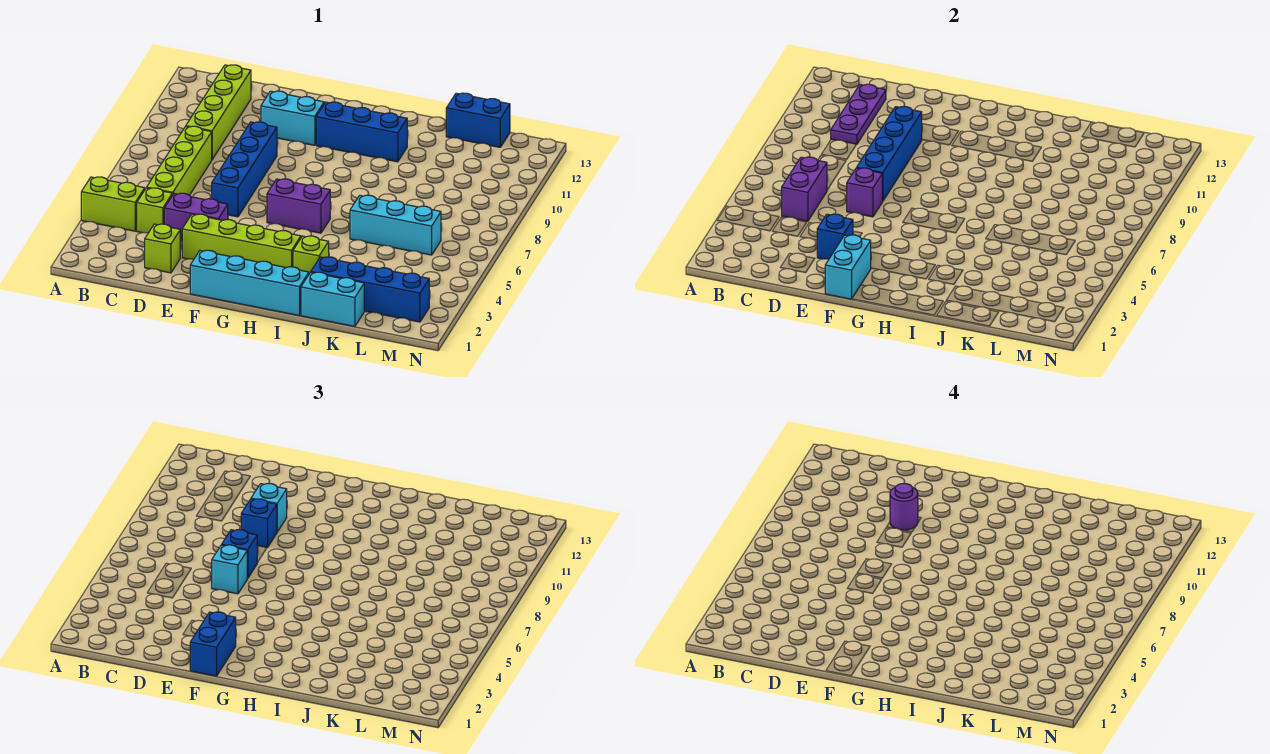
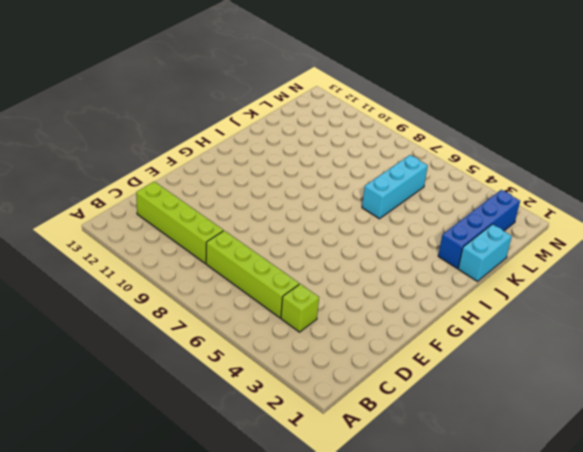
none -> lime 1x2 brick [81,177,145,231]
none -> lime 1x1 brick [145,224,180,273]
none -> purple 1x2 brick [164,193,228,240]

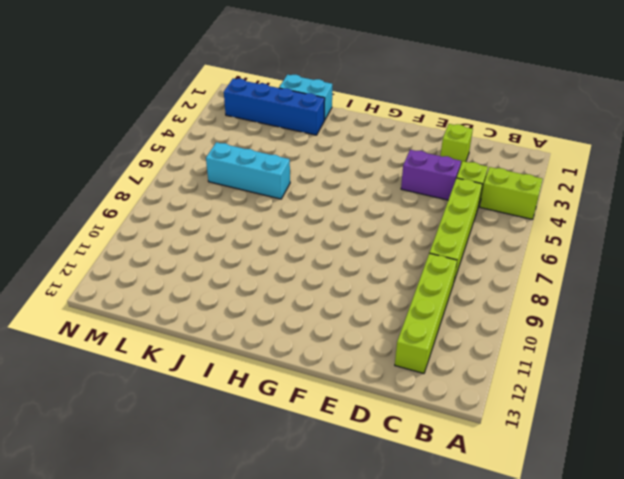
none -> lime 1x4 brick [182,214,301,268]
none -> blue 1x4 brick [212,122,277,217]
none -> cyan 1x2 brick [261,91,324,145]

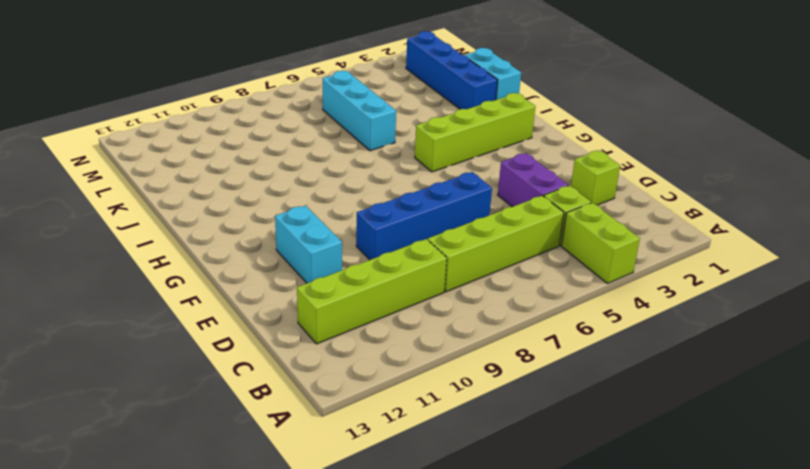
lime 1x4 brick [415,93,535,172] -> lime 1x4 brick turned to [182,214,301,268]
none -> cyan 1x4 brick [190,250,309,316]
none -> purple 1x2 brick [267,179,330,233]
none -> blue 1x3 brick [316,102,407,162]

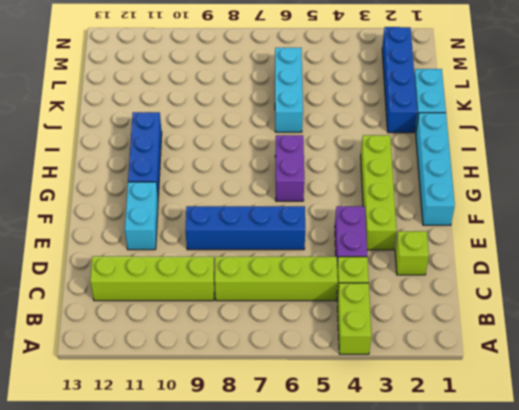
none -> lime 1x1 brick [293,236,329,274]
none -> blue 1x2 brick [446,93,510,147]
none -> purple 1x2 brick [782,157,827,221]

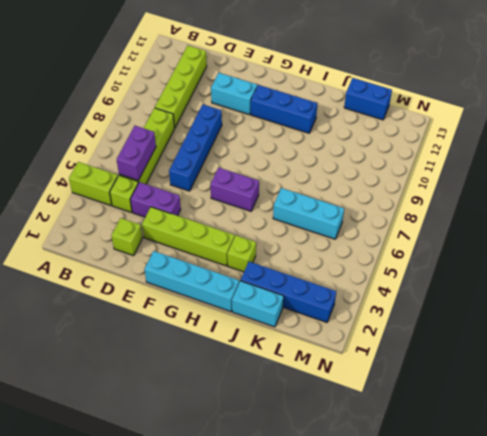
none -> purple 1x3 plate [831,84,886,144]
none -> blue 1x1 brick [817,214,853,259]
none -> purple 1x1 brick [847,168,882,217]

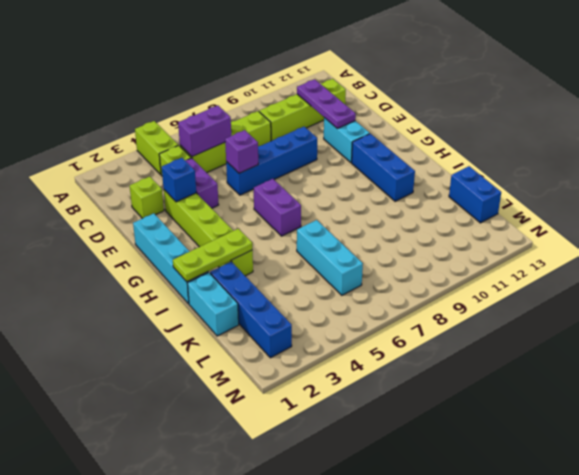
purple 1x3 plate [297,79,356,129] -> purple 1x3 plate turned to [831,84,886,144]
lime 1x3 plate [173,229,252,282] -> none
none -> blue 1x4 brick [857,107,922,201]
none -> cyan 1x2 brick [825,235,871,299]
none -> cyan 1x1 brick [212,545,247,594]

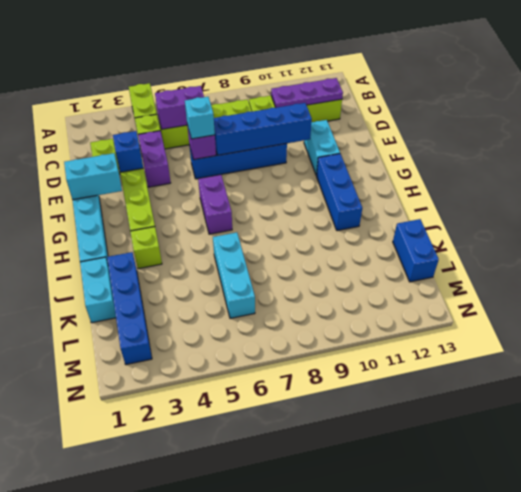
none -> blue 1x1 brick [222,530,257,578]
none -> blue 1x1 brick [241,499,277,548]
none -> cyan 1x1 brick [251,484,287,532]

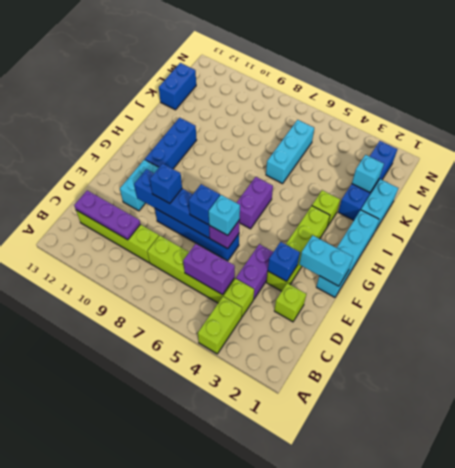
cyan 1x1 brick [352,155,384,192] -> cyan 1x1 brick moved to [251,484,287,532]
none -> blue 1x2 brick [190,612,236,676]
none -> purple 1x1 round brick [890,484,918,530]

